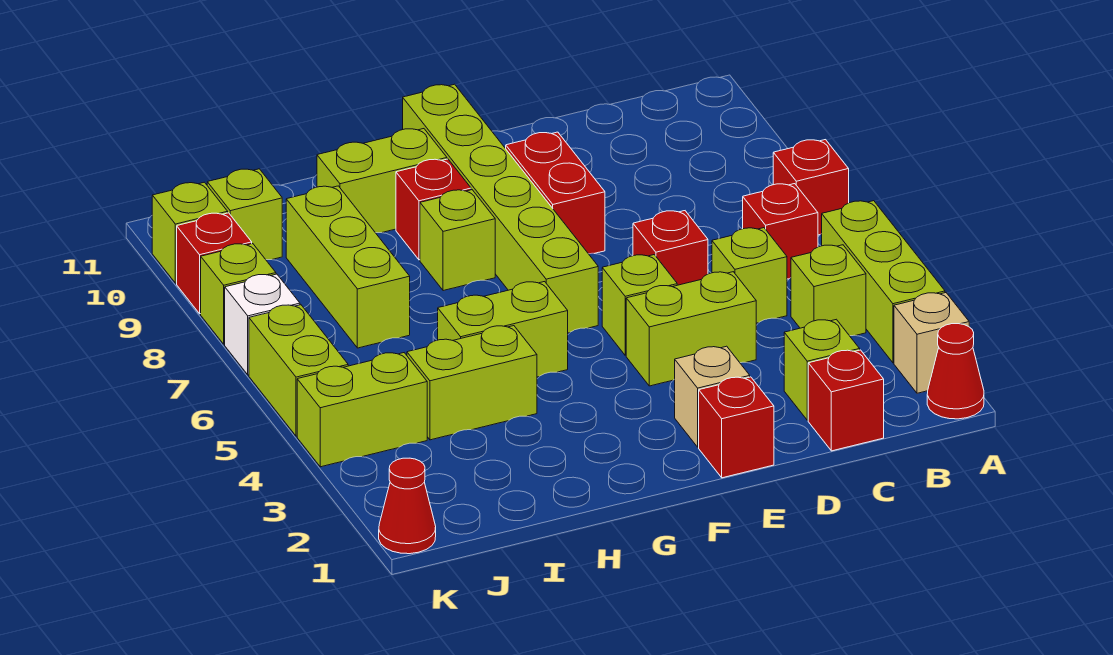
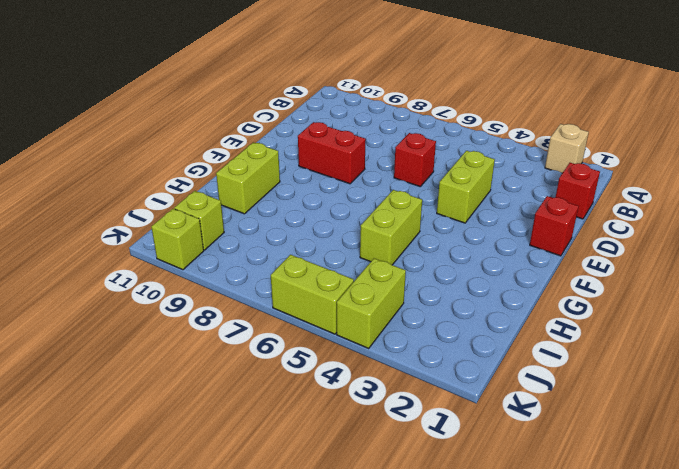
none -> red 1x1 cone [927,324,984,419]
none -> lime 1x3 brick [822,201,945,363]
none -> red 1x1 brick [773,140,849,235]
none -> lime 1x1 brick [791,245,866,336]

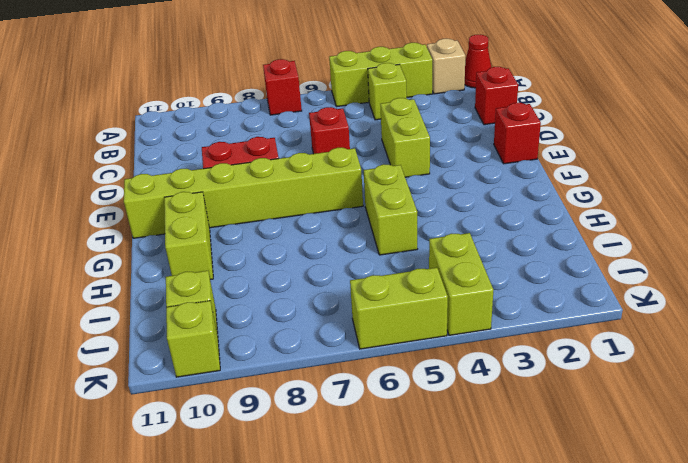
none -> red 1x1 brick [743,184,818,279]
none -> lime 1x1 brick [784,319,860,420]
none -> lime 1x1 brick [712,228,787,323]
none -> tan 1x1 brick [675,346,750,447]

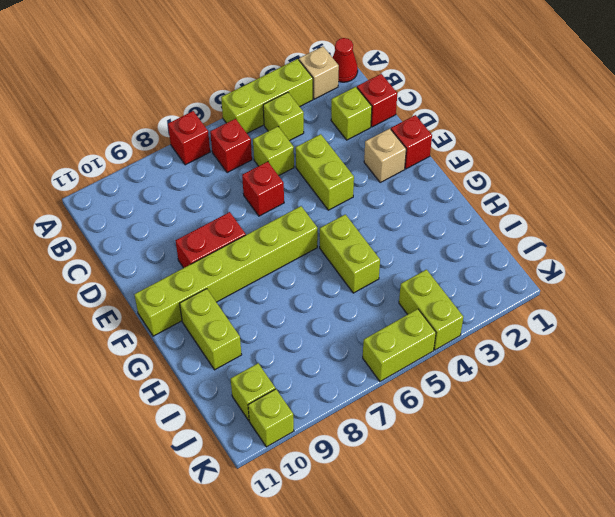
none -> lime 1x1 brick [602,255,677,355]
none -> lime 1x1 brick [420,190,495,291]
none -> red 1x1 brick [396,159,471,260]
none -> lime 1x2 brick [407,326,537,440]

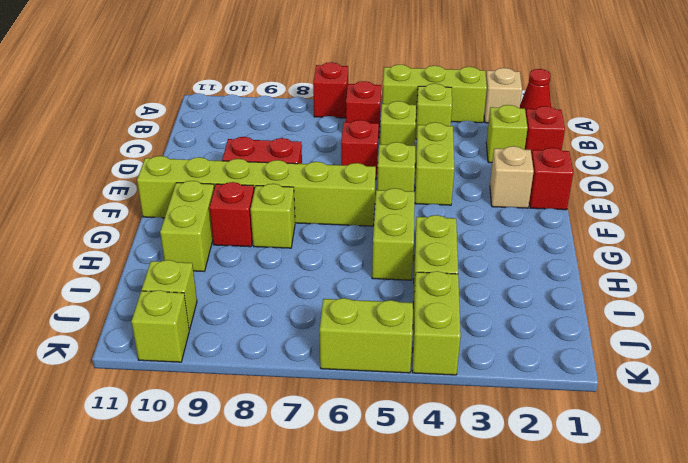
none -> lime 1x3 brick [286,186,410,348]
none -> red 1x1 cone [379,458,436,554]
none -> white 1x1 brick [225,274,300,375]
none -> lime 1x1 brick [201,244,276,344]

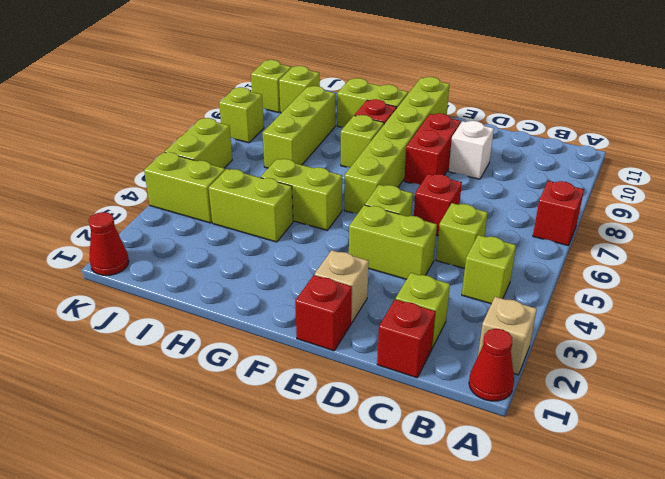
white 1x1 brick [449,121,494,179] -> white 1x1 brick moved to [225,274,300,375]
none -> lime 1x3 brick [822,201,945,363]
none -> red 1x1 brick [743,184,818,279]
none -> red 1x1 brick [177,213,252,314]

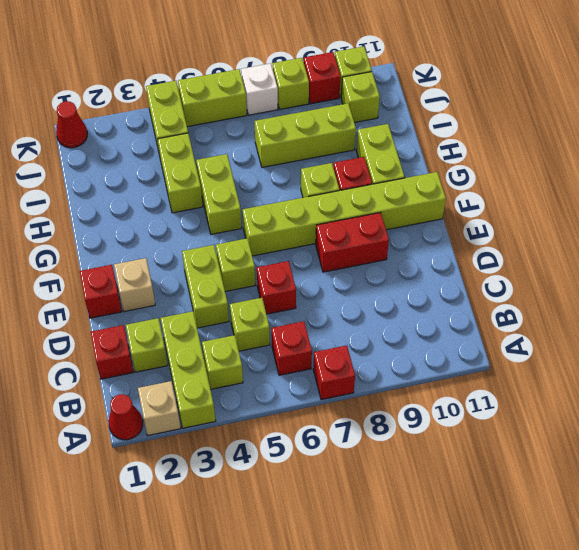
lime 1x3 brick [161,311,216,428] -> lime 1x3 brick turned to [822,201,945,363]

